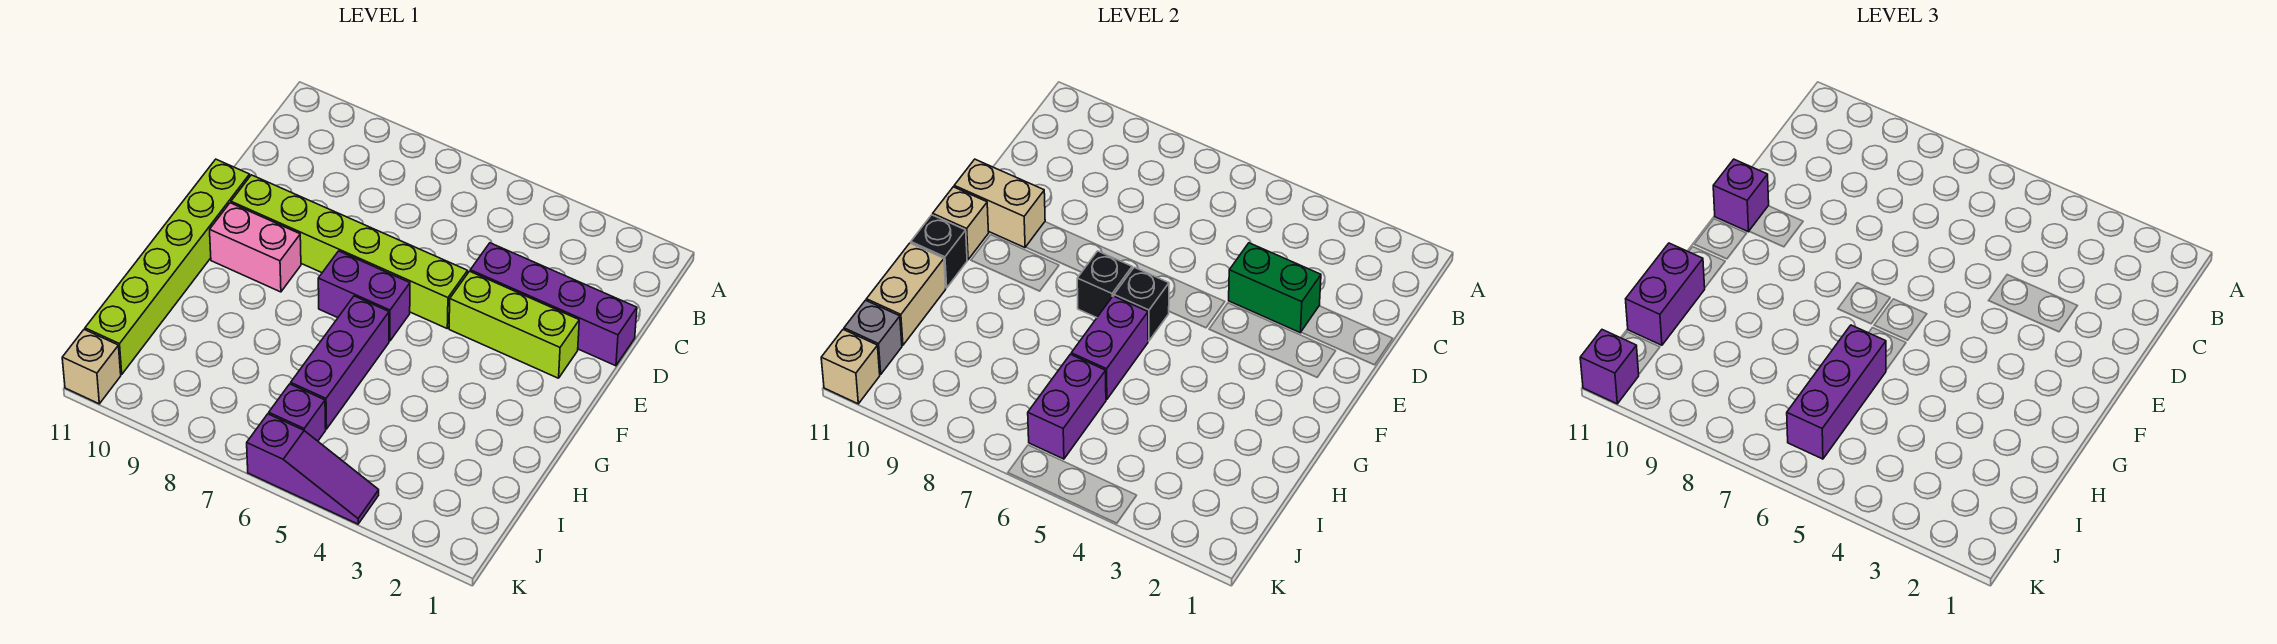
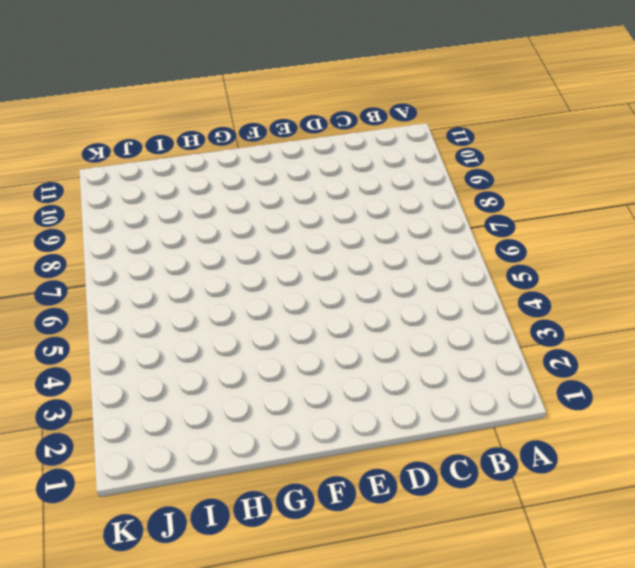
none -> purple 1x4 brick [470,243,637,366]
none -> lime 1x3 brick [449,271,579,378]
none -> lime 1x6 brick [231,175,468,328]

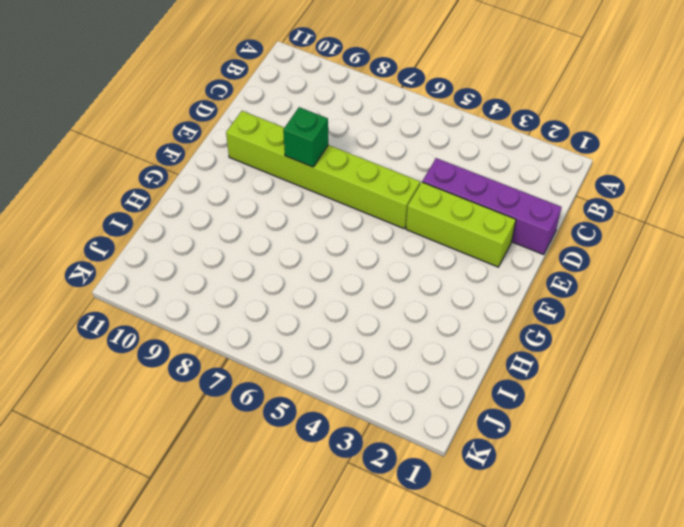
green 1x1 brick [283,107,328,167] -> none
none -> lime 1x6 brick [85,159,250,374]
none -> purple 1x2 brick [318,251,410,341]
none -> pink 1x2 brick [210,203,301,292]

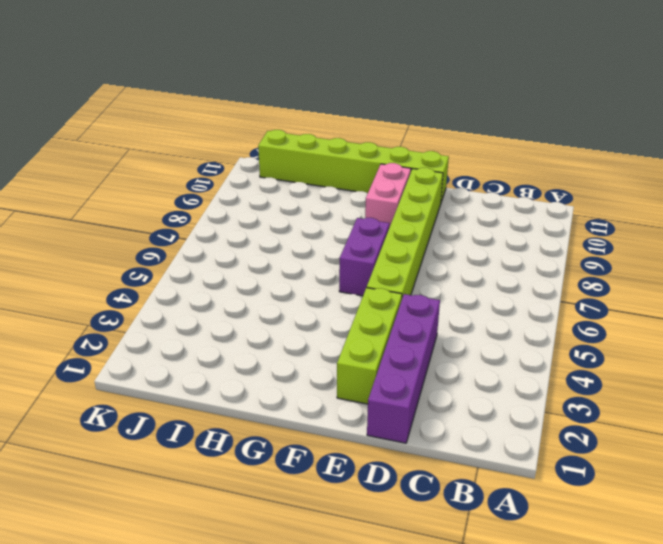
none -> purple 1x3 brick [291,296,389,429]
none -> purple 1x1 brick [269,384,326,441]
none -> purple 1x3 slope [247,414,379,524]

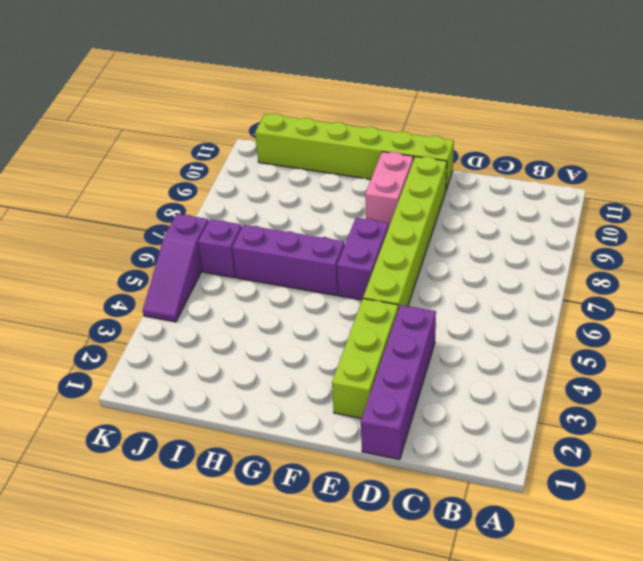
none -> tan 1x1 brick [62,330,121,404]
none -> green 1x2 brick [1229,243,1321,332]
none -> tan 1x2 brick [954,159,1045,248]

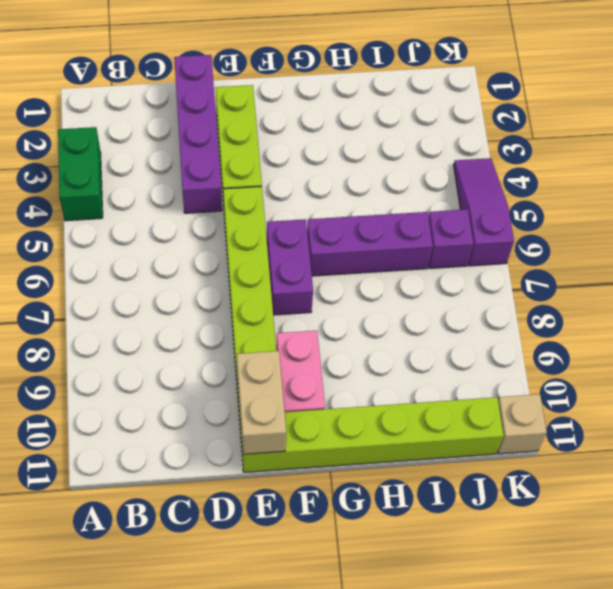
green 1x2 brick [58,127,103,221] -> green 1x2 brick moved to [1229,243,1321,332]
none -> black 1x1 brick [1114,267,1169,341]
none -> black 1x1 brick [1077,251,1132,318]
none -> tan 1x1 brick [933,187,989,260]

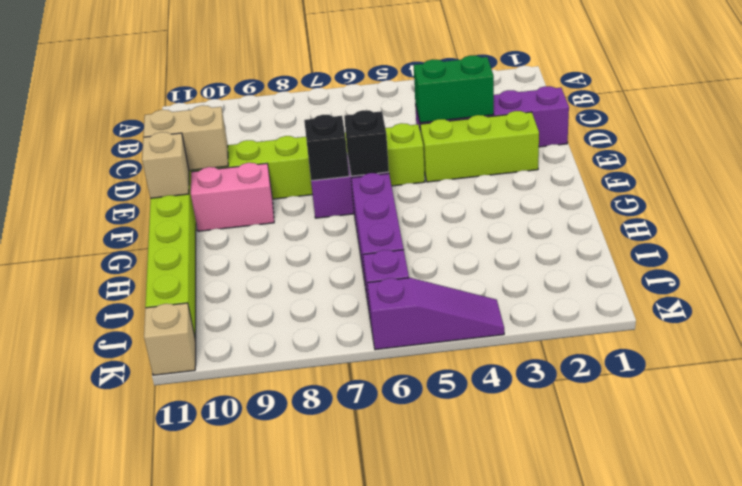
none -> purple 1x2 brick [1071,296,1148,399]
none -> black 1x1 brick [911,215,967,288]
none -> tan 1x2 brick [867,243,946,345]

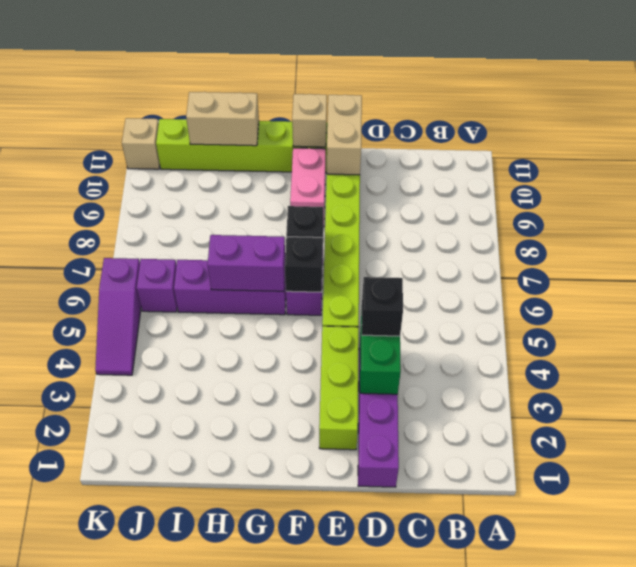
black 1x1 brick [362,277,403,336] -> black 1x1 brick moved to [911,215,967,288]
none -> purple 1x2 brick [1028,354,1106,459]
none -> grey 1x1 brick [844,300,902,374]
none -> tan 1x1 brick [821,330,880,404]

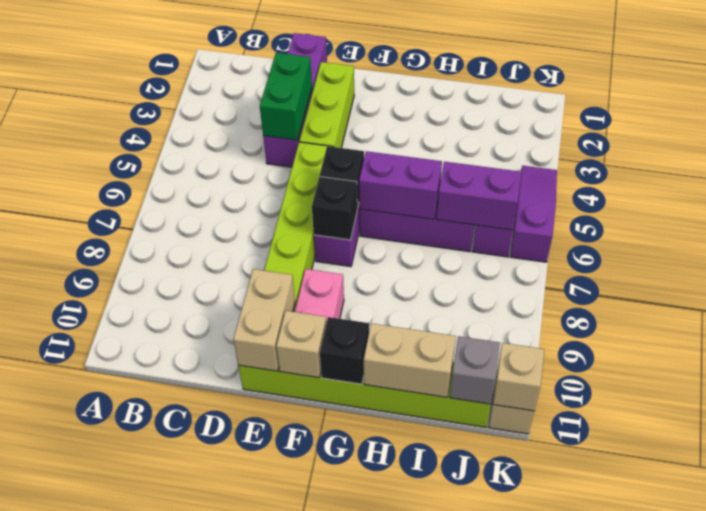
none -> purple 1x1 brick [1713,159,1769,232]
none -> purple 1x3 brick [1787,325,1886,459]
none -> purple 1x2 brick [1626,243,1705,345]

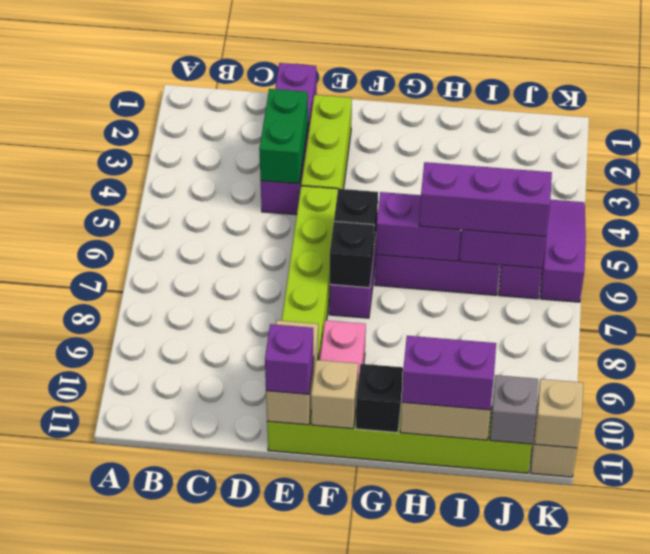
none -> purple 1x1 brick [1580,330,1639,404]

